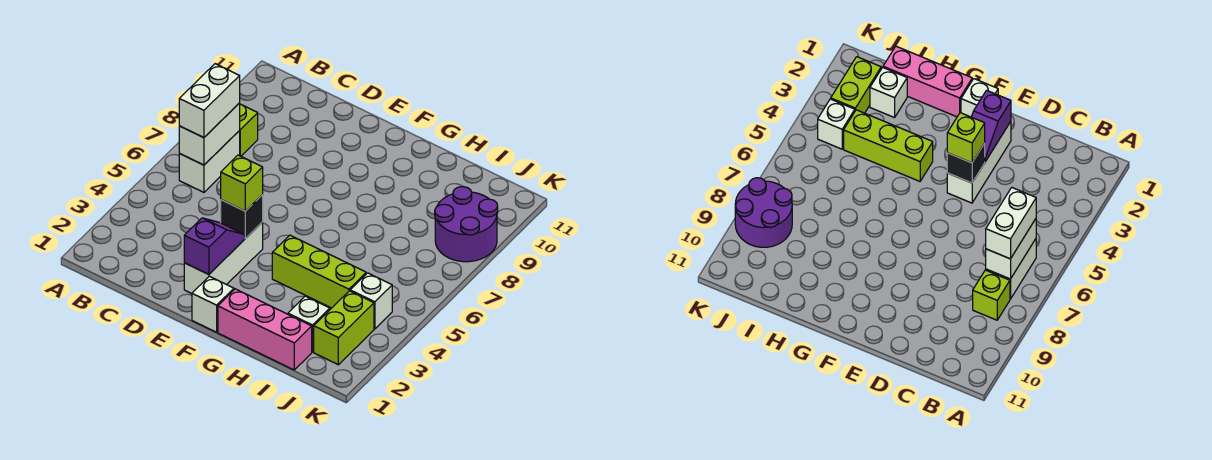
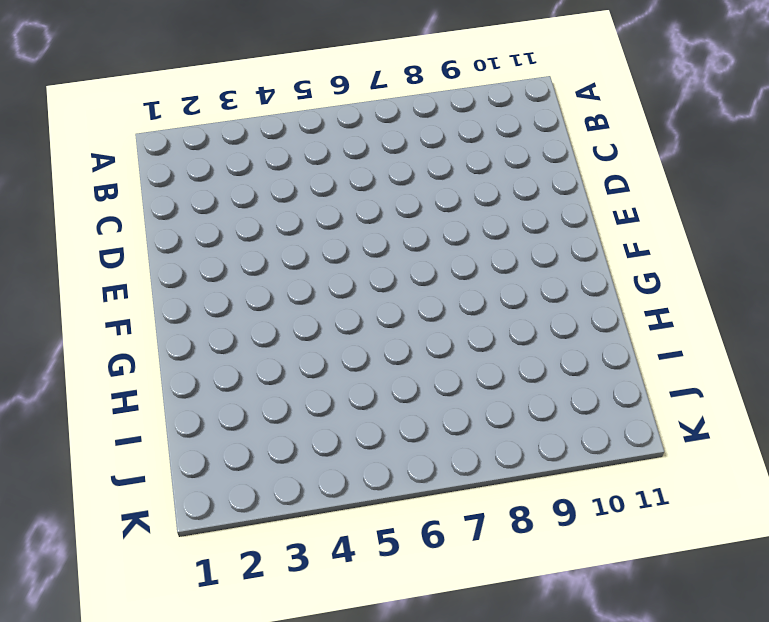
none -> white 1x2 brick [179,131,240,192]
none -> lime 1x1 brick [239,104,258,156]
none -> white 1x3 brick [184,222,263,294]

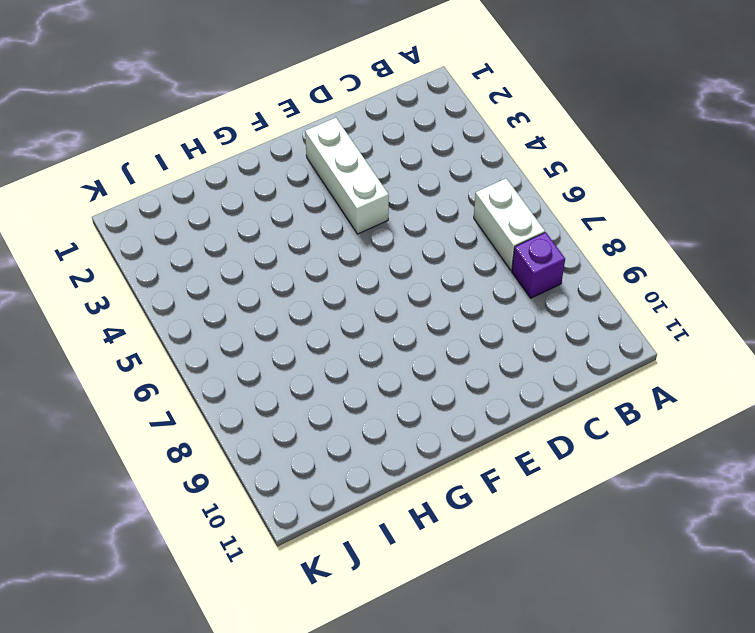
purple 1x1 brick [512,232,565,298] -> lime 1x1 brick [239,104,258,156]
none -> white 1x1 brick [192,276,234,332]
none -> pink 1x3 brick [218,289,312,370]
none -> lime 1x3 brick [272,235,366,308]

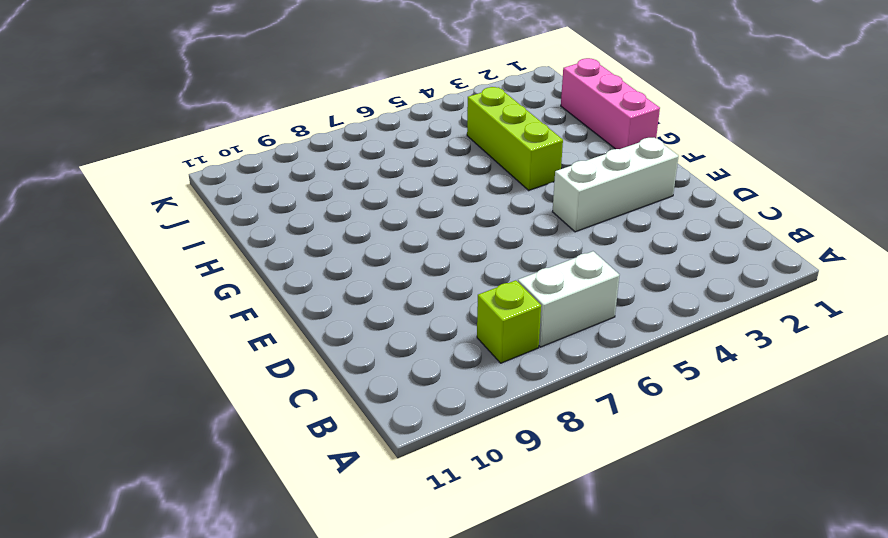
none -> white 1x1 brick [192,276,234,332]
none -> white 1x1 brick [288,296,330,352]
none -> lime 1x2 brick [314,291,374,365]

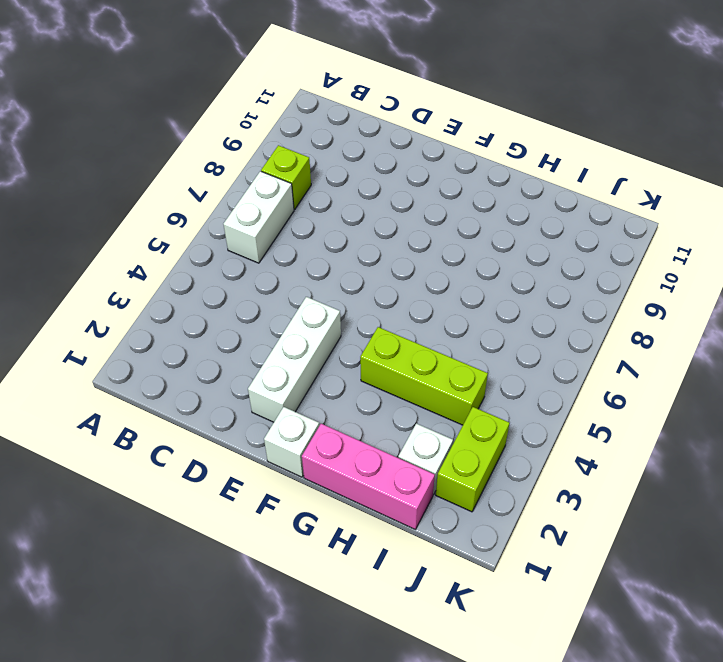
none -> white 1x1 brick [350,273,392,329]
none -> purple 2x2 round brick [435,187,498,262]
none -> white 1x2 brick [179,103,240,165]

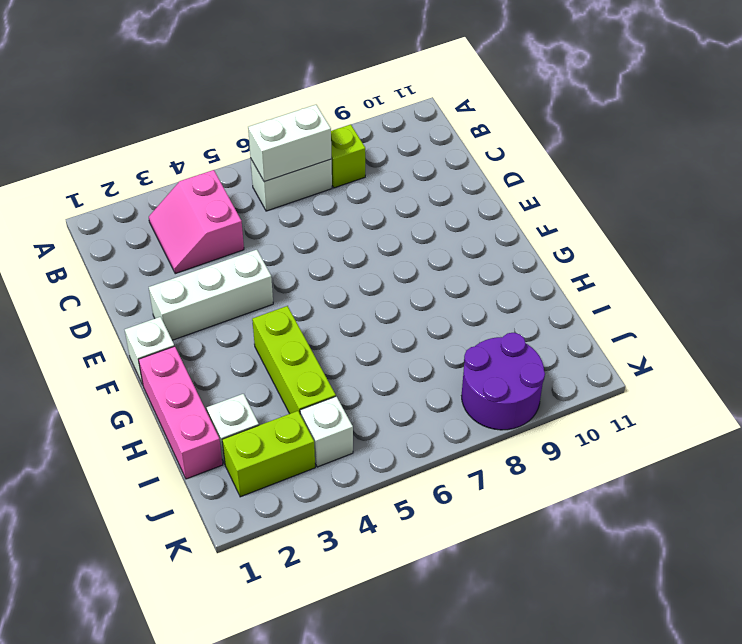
pink 2x2 slope [149,170,244,274] -> none
none -> purple 1x2 slope [184,218,244,274]
none -> black 1x1 brick [221,195,263,239]
none -> white 1x2 brick [179,64,240,138]

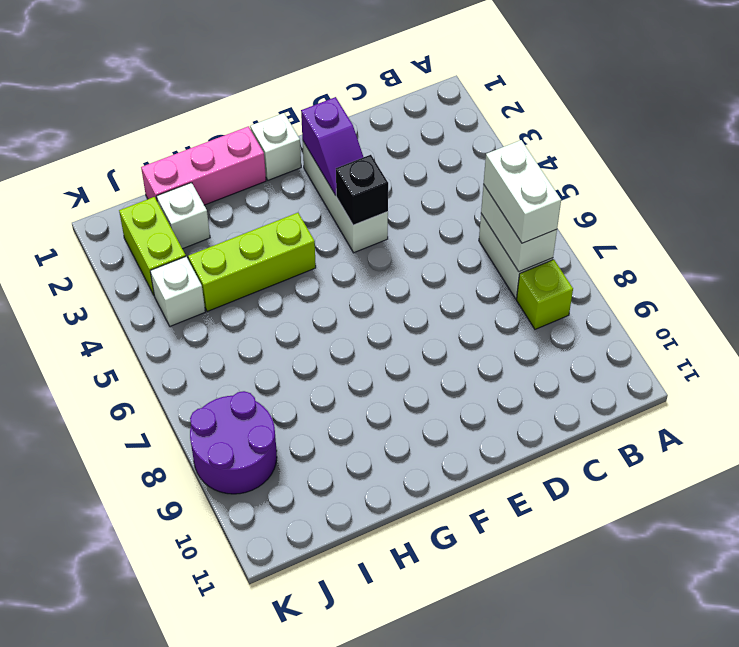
none -> lime 1x1 brick [221,155,263,211]

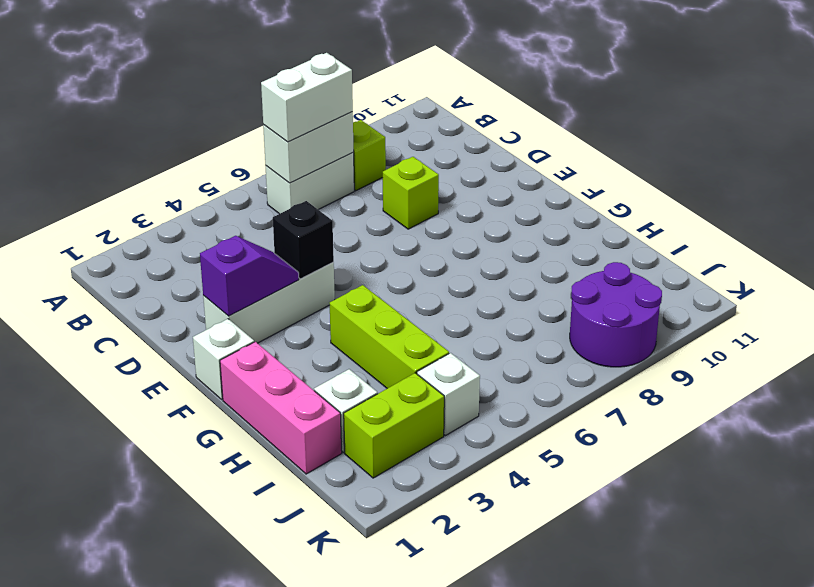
lime 1x1 brick [383,157,439,229] -> lime 1x1 brick moved to [221,155,263,211]

